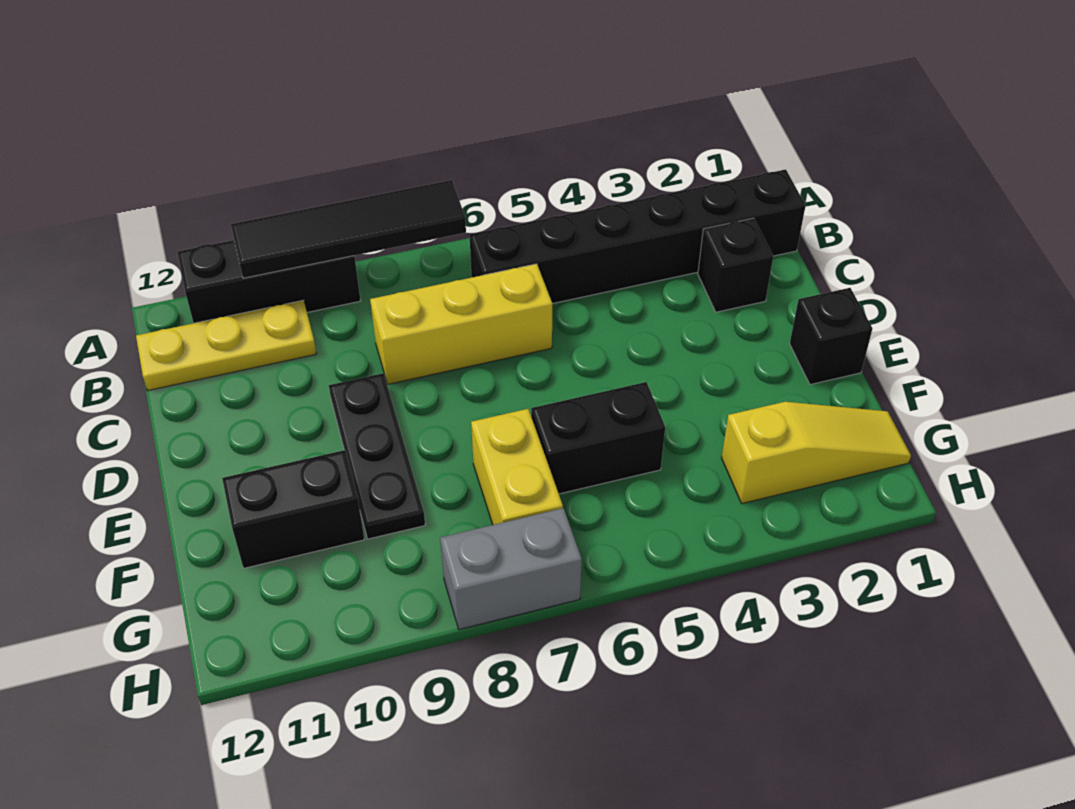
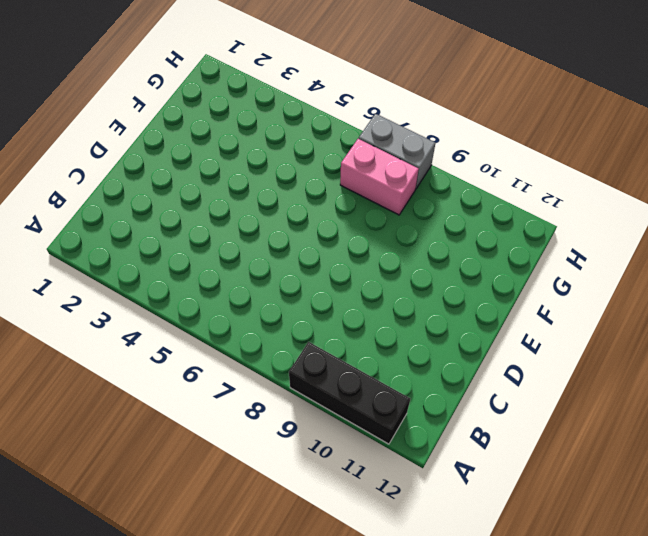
pink 1x2 brick [340,139,419,215] -> yellow 1x2 brick [471,409,563,525]
none -> black 1x6 brick [469,169,805,304]
none -> yellow 1x3 plate [136,300,316,391]
none -> black 1x1 brick [698,218,773,312]

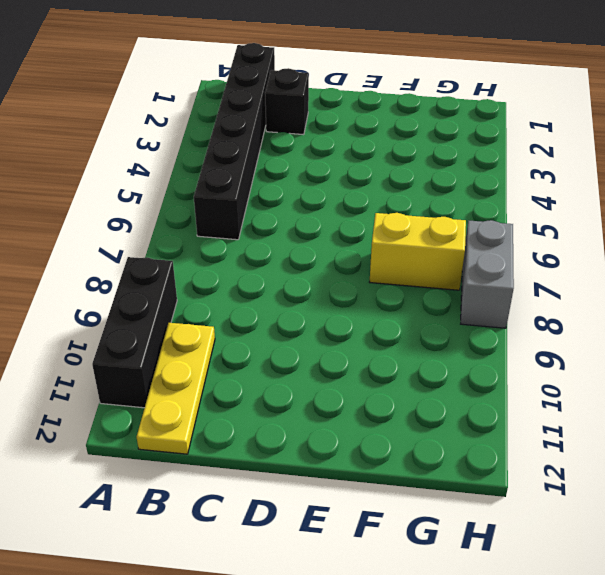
none -> yellow 1x3 brick [370,264,552,384]
none -> black 1x3 plate [329,373,425,539]
none -> black 1x1 brick [790,288,872,385]

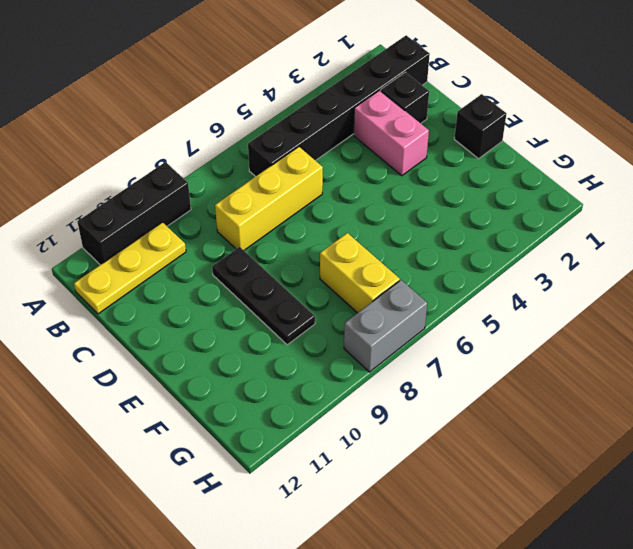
pink 1x2 brick [354,90,429,176] -> none
none -> black 1x2 brick [531,382,665,494]
none -> black 1x2 brick [222,450,364,568]
none -> yellow 1x3 slope [722,402,911,504]

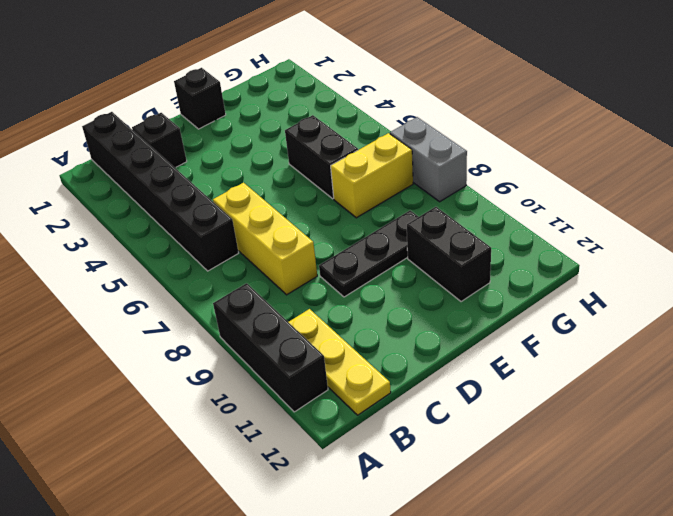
none -> yellow 1x3 slope [722,402,911,504]
none -> black 1x4 tile [231,180,466,278]

